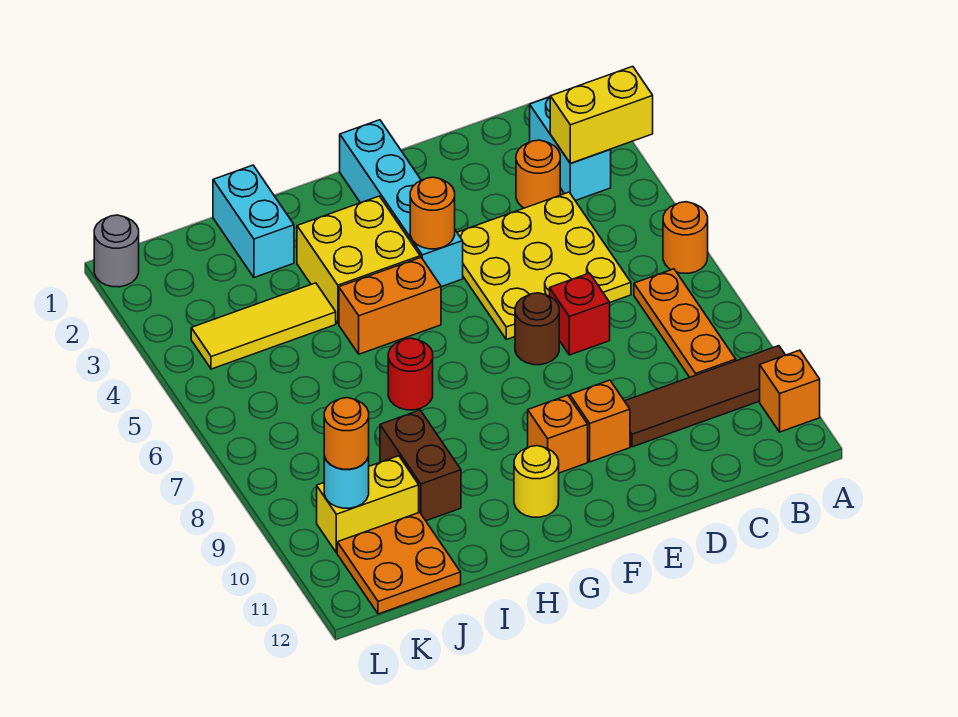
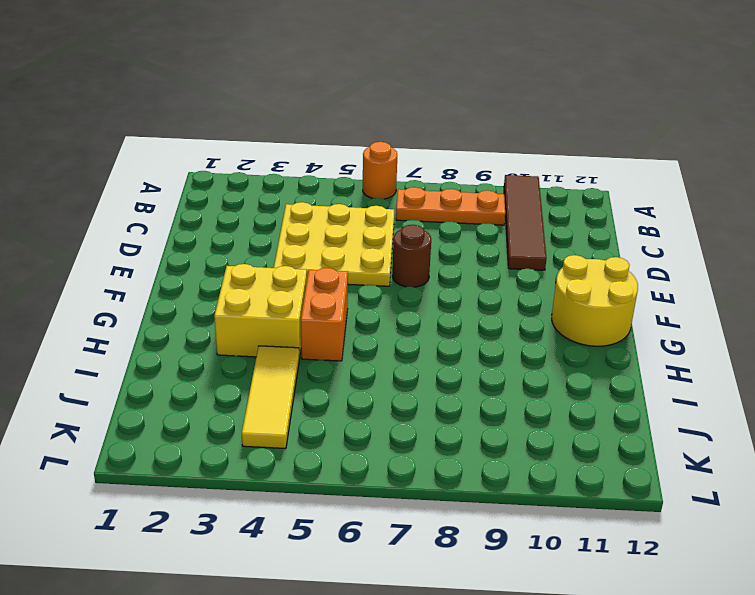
yellow 2x2 round brick [552,255,638,346] -> yellow 1x1 round brick [514,446,559,517]
none -> orange 1x1 brick [760,350,820,432]
none -> cyan 1x2 brick [530,97,611,201]
none -> orange 1x1 round brick [516,140,560,208]

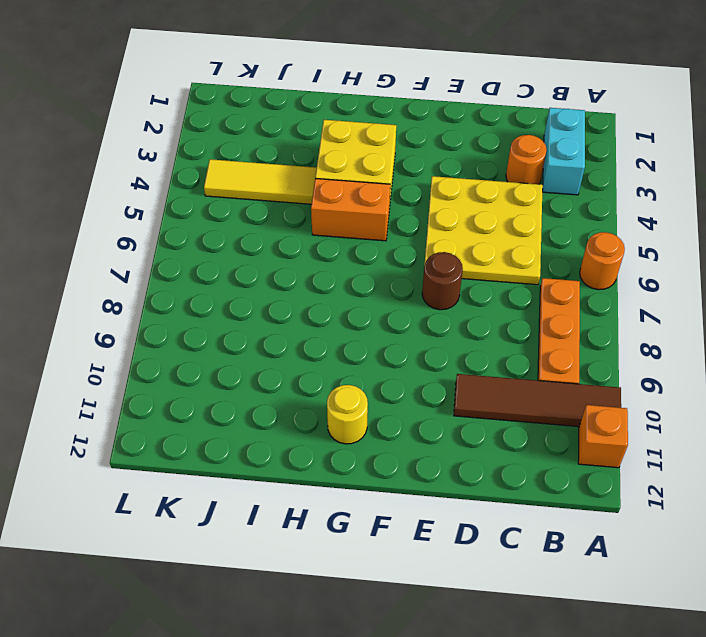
none -> red 1x1 brick [550,273,610,355]
none -> orange 1x1 brick [570,380,630,462]
none -> cyan 1x4 brick [340,120,463,287]

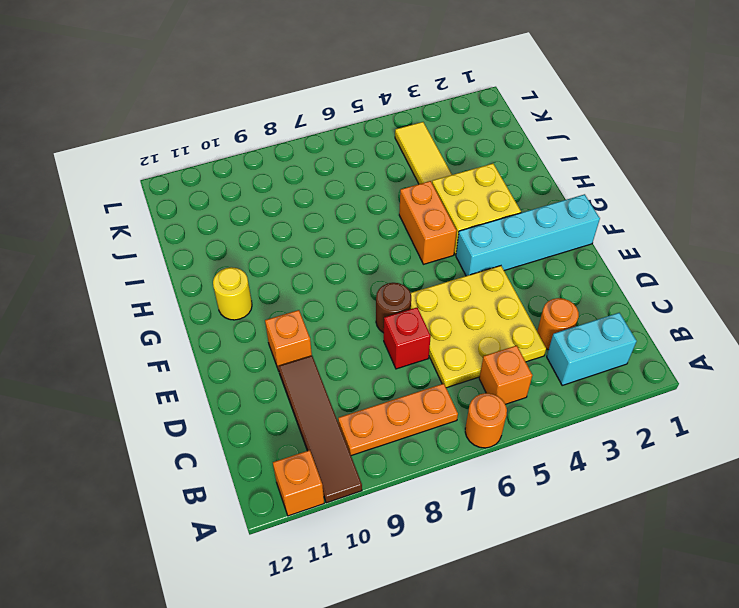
orange 1x1 brick [479,345,532,404] -> orange 1x1 brick moved to [528,395,588,473]
none -> red 1x1 round brick [388,338,433,410]
none -> cyan 1x2 brick [213,165,294,278]
none -> brown 1x2 brick [380,410,461,521]

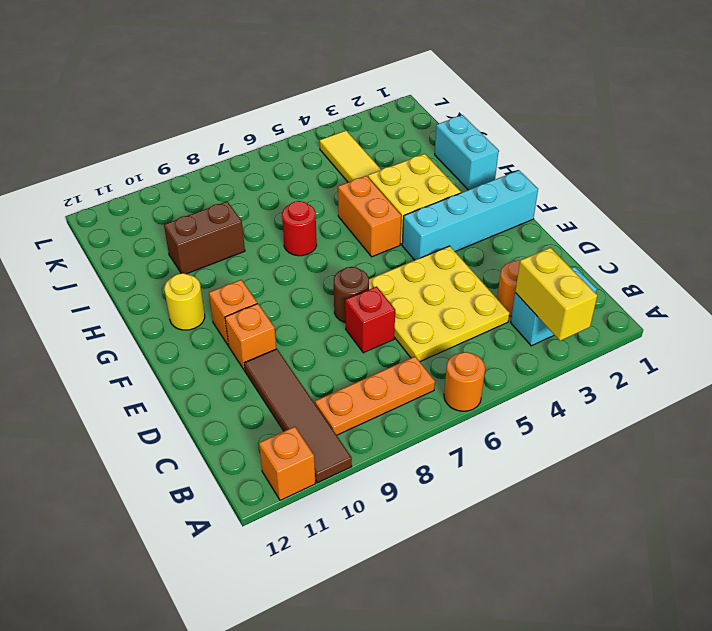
cyan 1x2 brick [435,115,499,190] -> cyan 1x2 brick turned to [213,165,294,278]
none -> yellow 1x2 brick [317,456,419,553]
none -> orange 2x2 plate [337,512,461,614]
none -> grey 1x1 round brick [94,215,139,287]

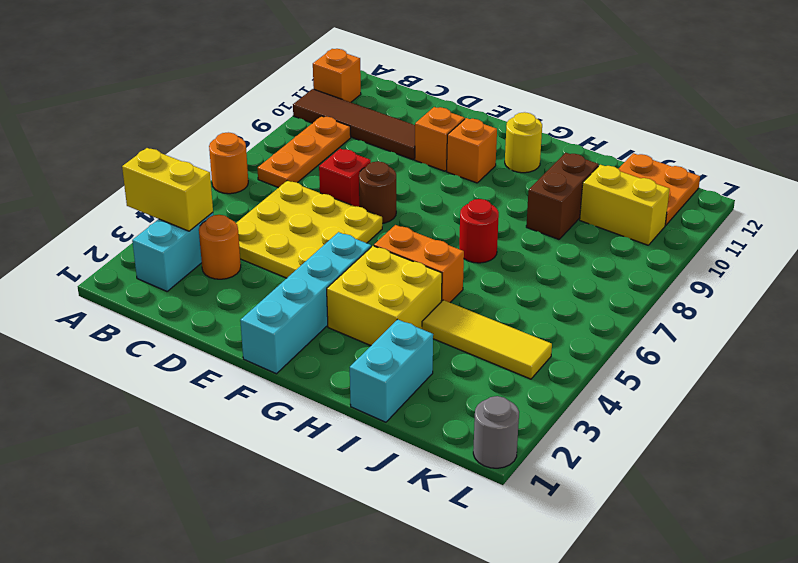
none -> orange 1x1 round brick [410,177,455,249]
none -> cyan 1x1 round brick [324,457,369,508]
none -> orange 1x1 round brick [324,398,369,469]

